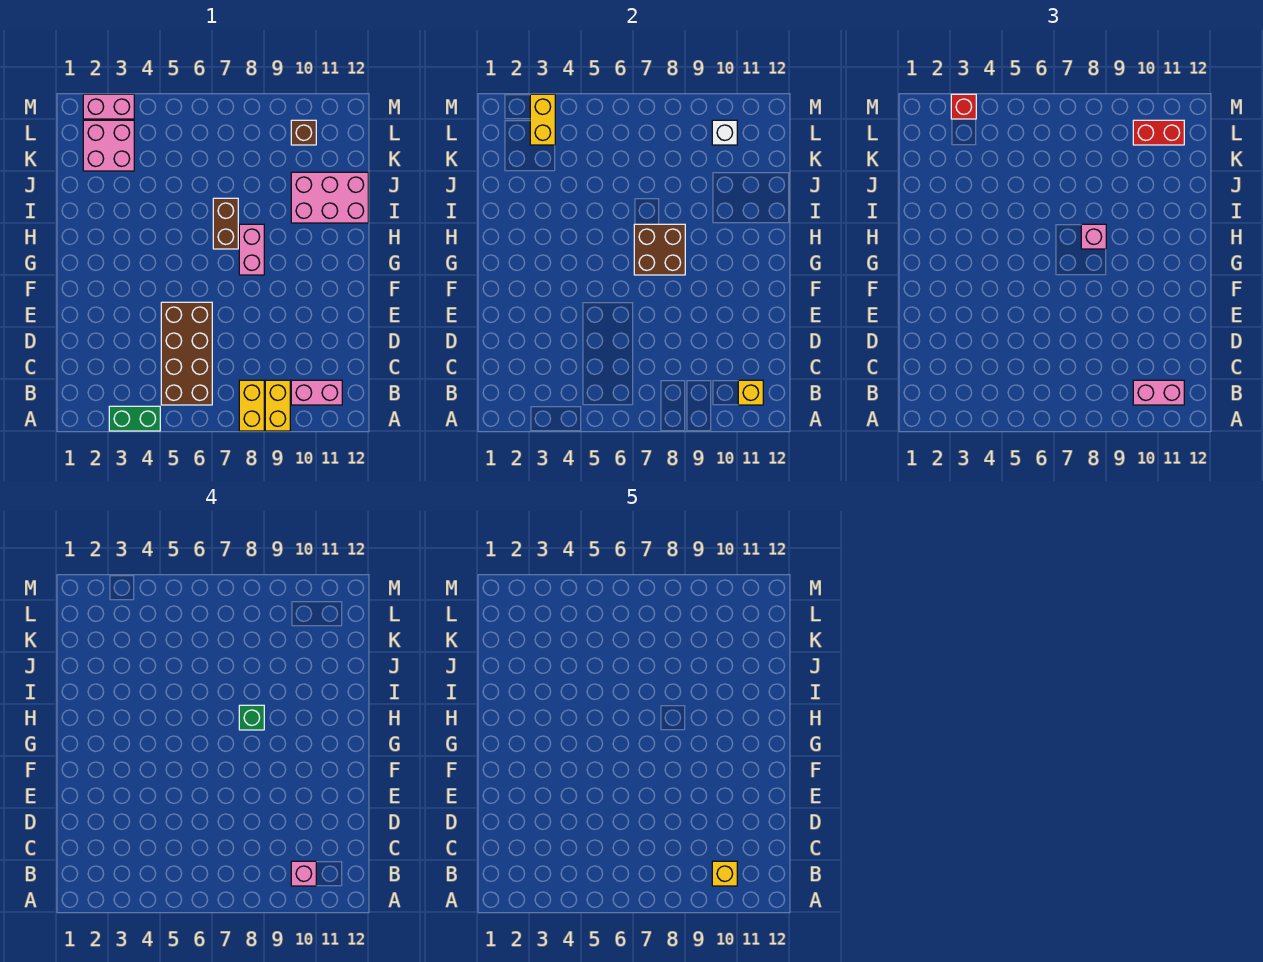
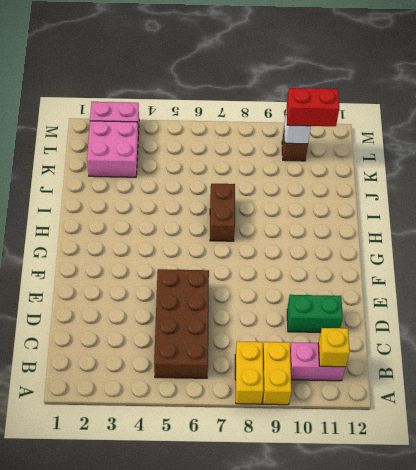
green 1x2 brick [287,295,343,332] -> green 1x2 brick moved to [109,406,160,431]
none -> pink 1x2 brick [239,224,264,275]
none -> pink 2x3 brick [291,172,368,223]
none -> brown 2x2 brick [634,224,685,275]

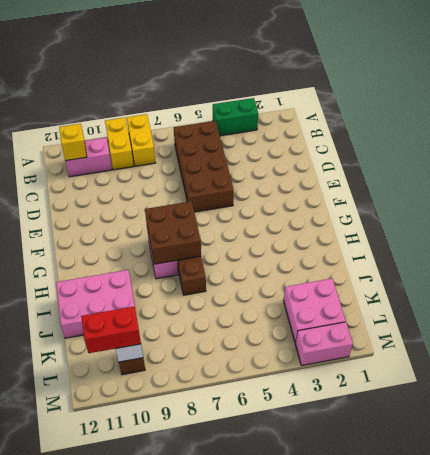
none -> yellow 1x2 brick [530,94,555,145]
none -> pink 1x2 brick [1133,380,1184,405]
none -> pink 1x1 brick [1081,224,1106,249]

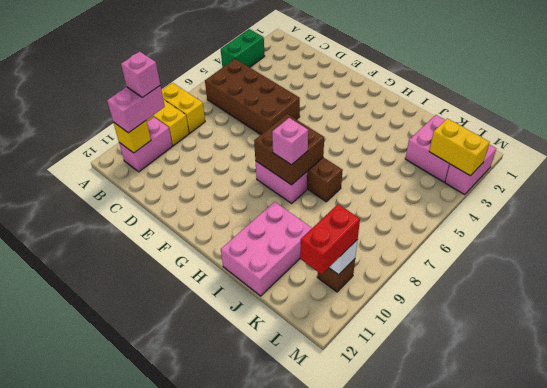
none -> red 1x1 brick [951,94,976,119]
none -> green 1x1 brick [239,705,264,730]
none -> yellow 1x1 brick [712,861,737,886]

